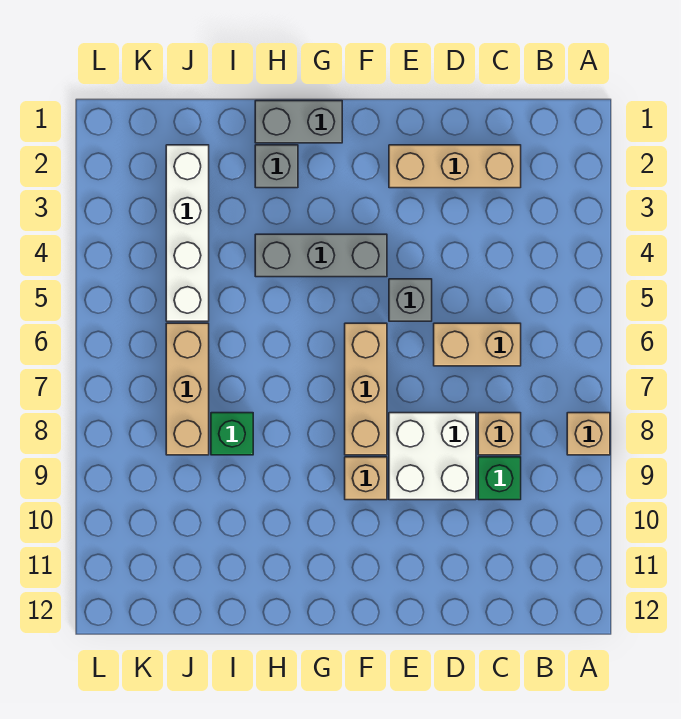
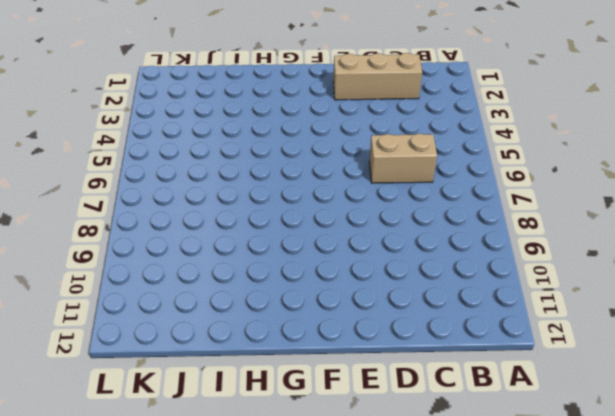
none -> tan 1x1 brick [567,413,610,455]
none -> tan 1x1 brick [478,413,521,455]
none -> green 1x1 brick [478,457,521,500]

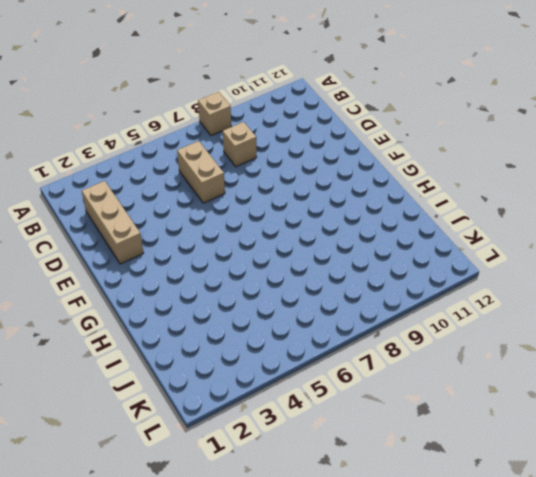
none -> green 1x1 brick [478,457,521,500]
none -> white 2x2 brick [389,413,476,500]
none -> grey 1x1 brick [389,279,432,321]

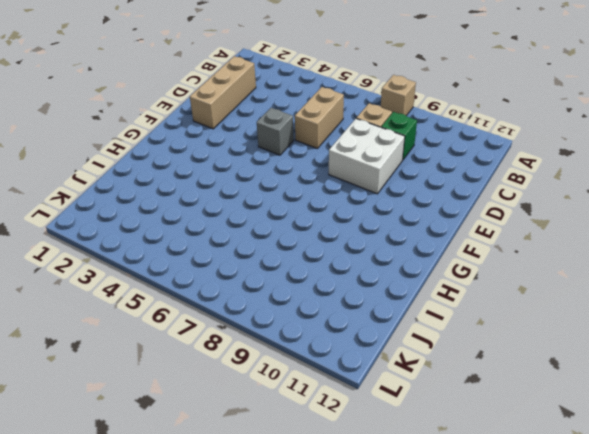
none -> grey 1x3 brick [255,234,387,277]
none -> tan 1x3 brick [345,323,387,455]
none -> tan 1x1 brick [345,457,387,500]

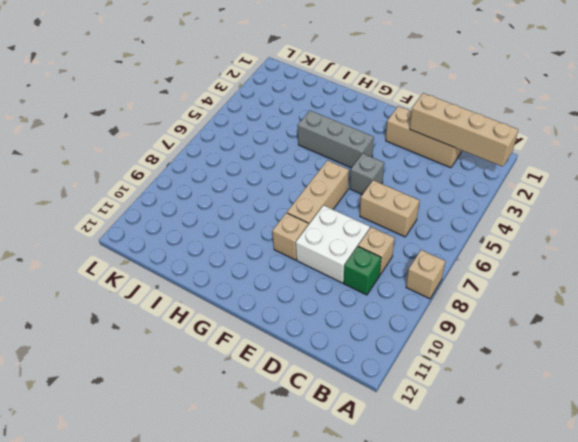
tan 1x4 brick [410,93,518,167] -> none
none -> grey 1x2 brick [255,101,342,143]
none -> grey 1x1 brick [255,145,298,188]
none -> green 1x1 brick [211,413,253,455]

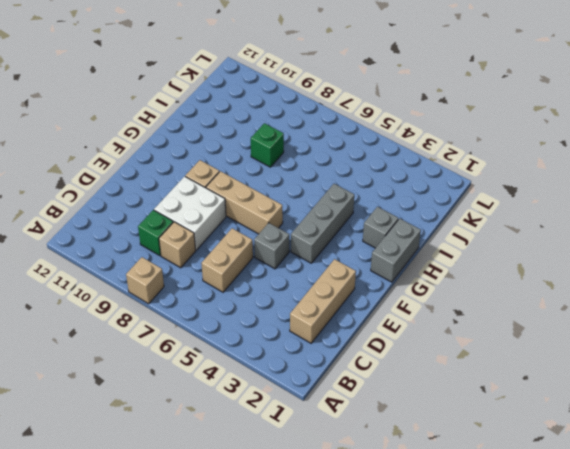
none -> white 1x4 brick [166,145,209,321]
none -> tan 1x3 brick [166,323,209,455]

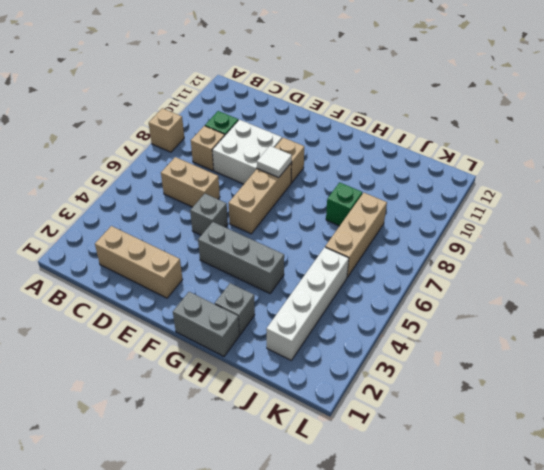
white 1x1 tile [257,146,292,178] -> none

